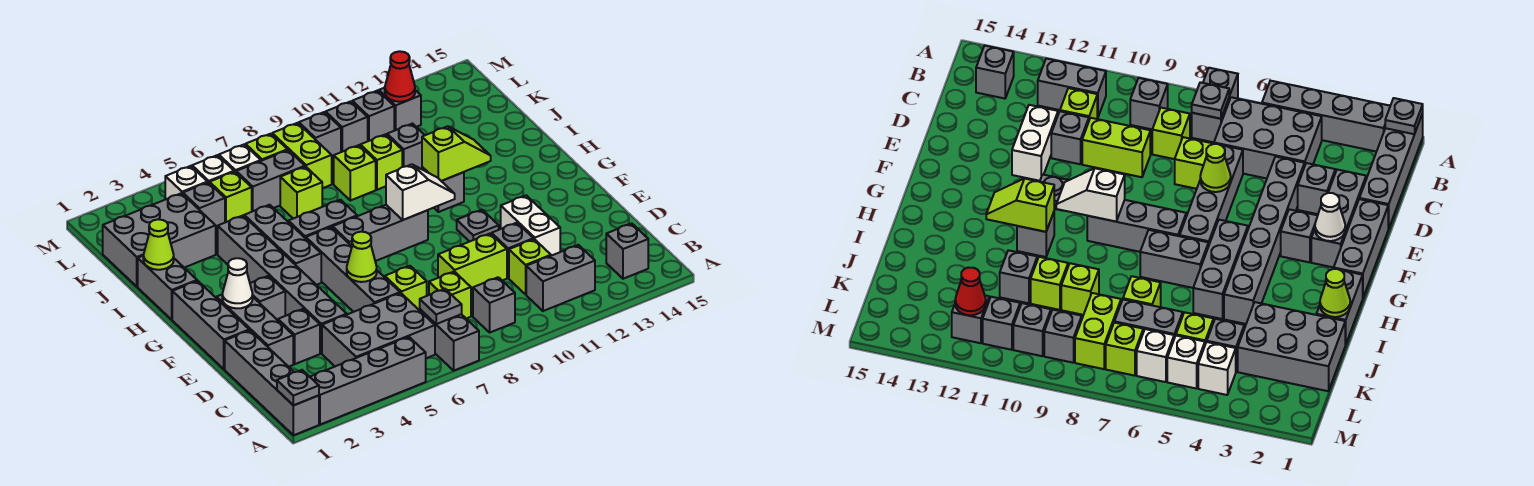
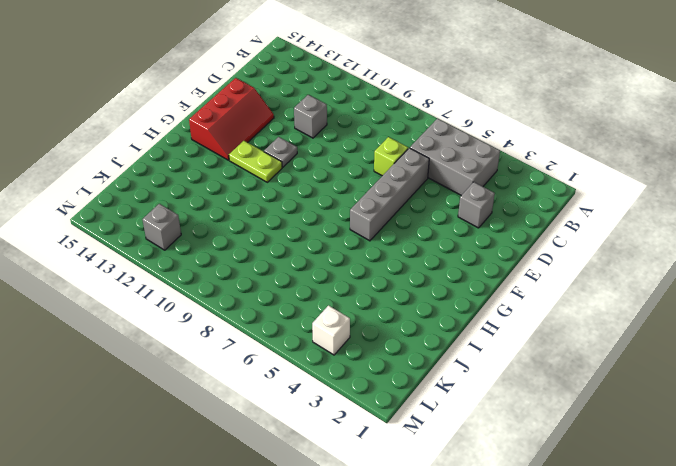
red 2x3 slope [189,78,274,160] -> none
lime 1x2 plate [229,141,282,182] -> none
none -> grey 1x4 brick [225,330,319,435]
none -> grey 1x4 brick [310,337,426,425]
none -> grey 1x2 brick [420,309,479,370]
none -> grey 1x1 brick [473,277,515,332]

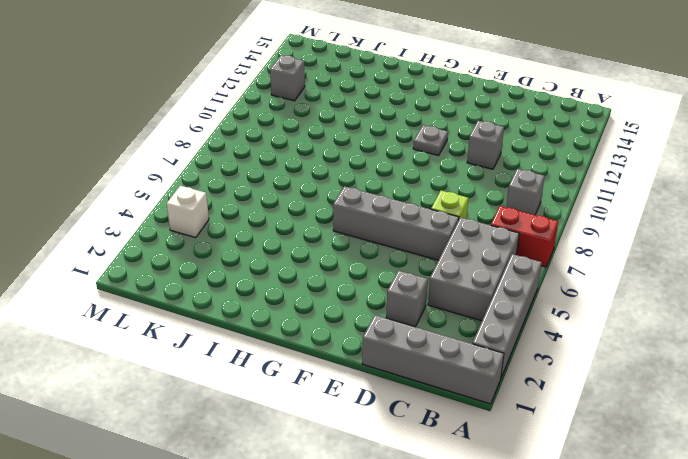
red 1x2 brick [491,206,558,267] -> grey 1x2 brick [420,309,479,370]
none -> grey 1x2 brick [526,245,595,311]
none -> grey 1x1 brick [606,223,648,279]
none -> lime 1x1 brick [429,272,471,319]
none -> lime 1x1 brick [509,239,551,294]

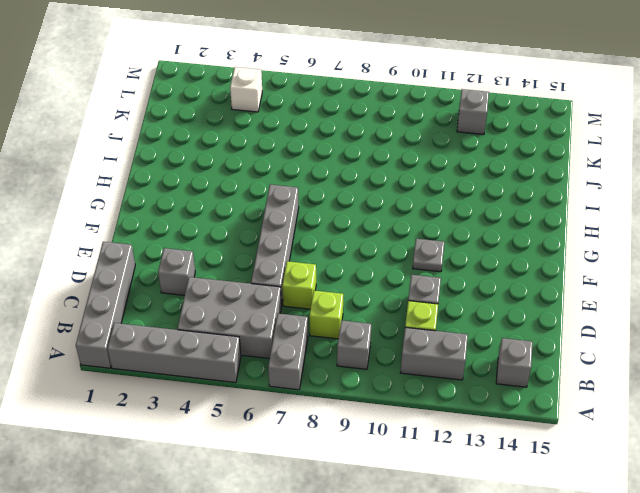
none -> grey 1x3 brick [217,295,293,367]
none -> grey 1x6 brick [218,216,347,353]
none -> lime 1x2 brick [438,234,507,293]
none -> white 1x2 brick [501,195,560,256]

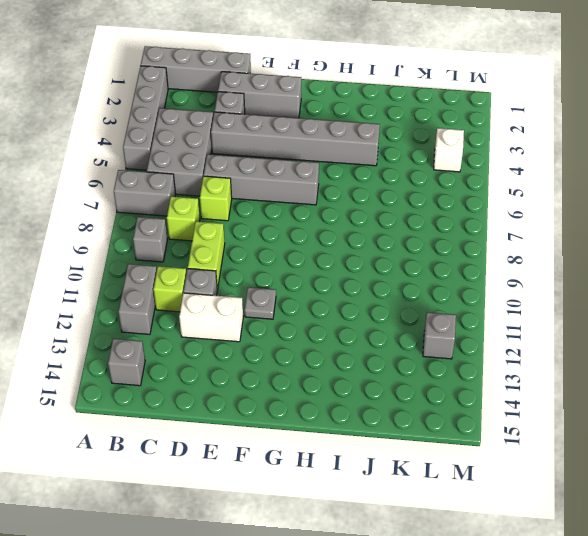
none -> grey 1x3 brick [172,281,249,369]
none -> grey 1x1 brick [250,276,285,320]
none -> grey 1x3 brick [244,205,321,285]
none -> grey 1x3 brick [333,205,428,261]

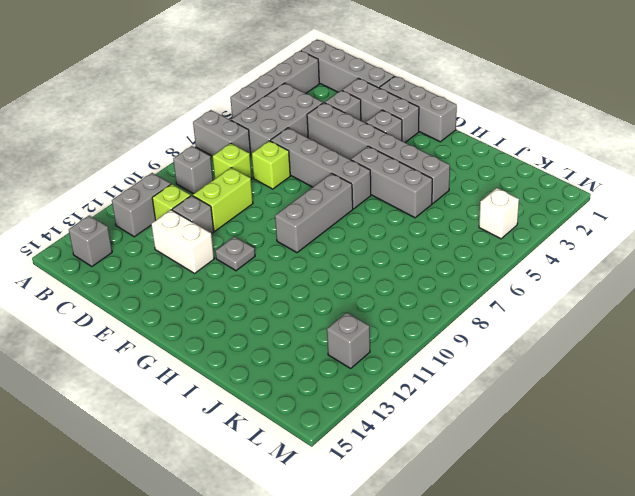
none -> grey 1x2 brick [138,256,197,319]
none -> grey 1x2 brick [288,200,357,238]
none -> grey 1x1 brick [422,167,464,212]
none -> grey 2x3 brick [103,193,216,287]

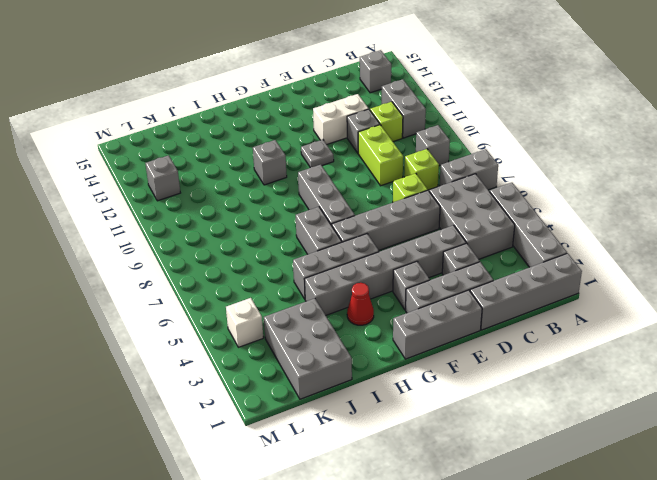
red 1x1 cone [347,283,374,325] -> red 1x1 cone moved to [385,51,415,102]
none -> grey 1x2 brick [138,256,197,319]
none -> lime 1x1 brick [280,167,323,219]
none -> lime 1x1 brick [334,145,376,200]
none -> lime 1x1 brick [360,134,402,190]

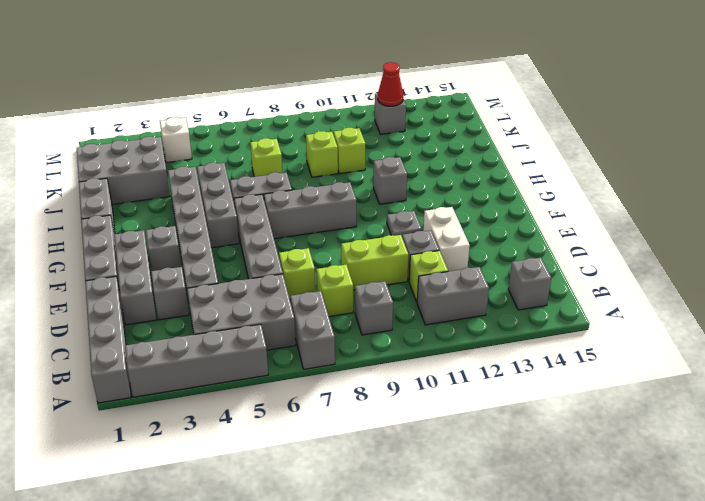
none -> grey 1x1 brick [387,124,425,169]
none -> grey 1x1 brick [183,183,225,231]
none -> lime 1x1 brick [210,172,252,222]
none -> grey 1x2 brick [236,150,305,212]

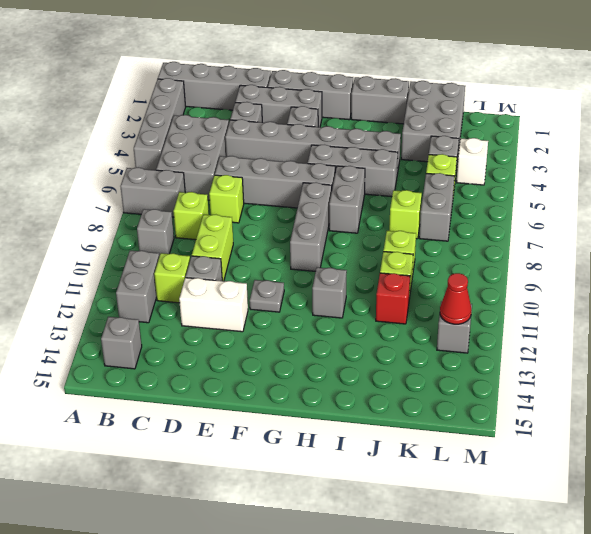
red 1x1 brick [376,273,410,324] -> grey 1x1 brick [387,124,425,169]
none -> lime 1x2 brick [272,123,332,188]
none -> white 1x1 brick [192,155,234,183]
none -> white 1x1 brick [219,145,261,172]
none -> lime 1x1 brick [246,134,288,161]

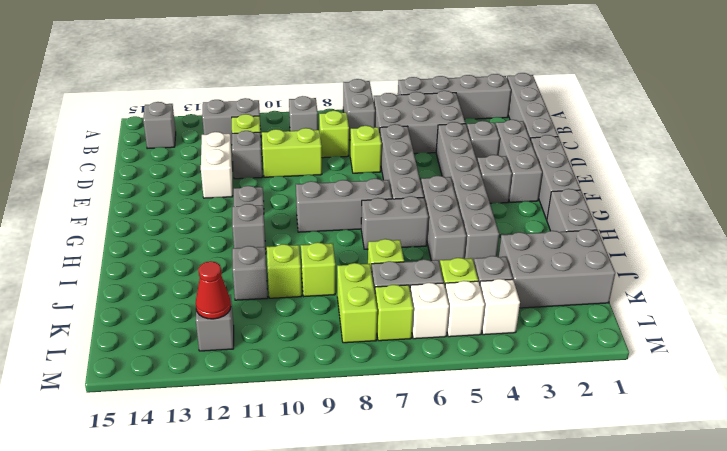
none -> grey 1x1 brick [299,112,341,161]
none -> grey 1x1 brick [326,101,368,152]
none -> grey 1x1 brick [352,91,394,141]
none -> grey 1x1 plate [277,370,319,405]

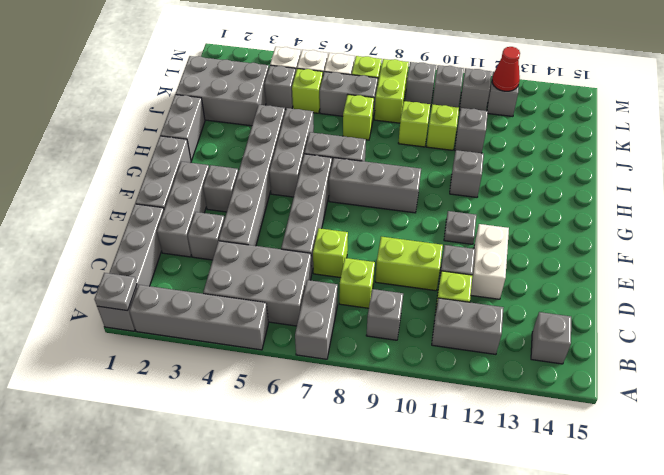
none -> grey 1x1 plate [420,289,462,324]
none -> lime 1x1 cone [347,232,377,282]
none -> white 1x1 cone [222,258,253,308]
none -> white 1x2 slope [386,164,455,220]

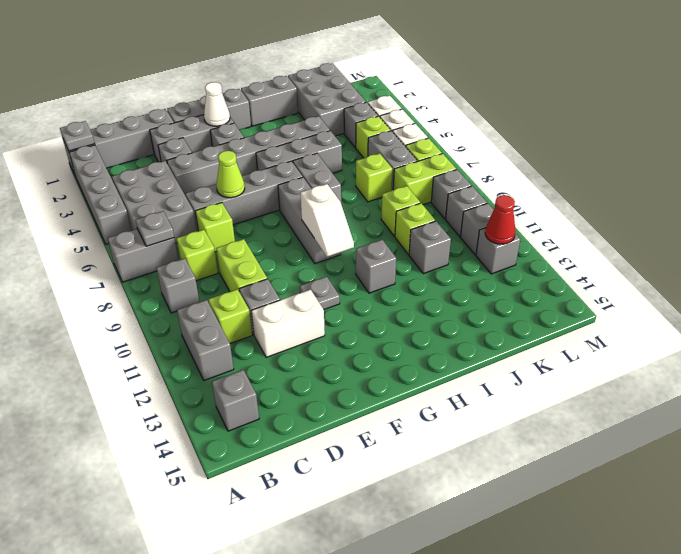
none -> lime 1x2 slope [422,126,491,181]
none -> lime 1x1 cone [143,219,174,270]

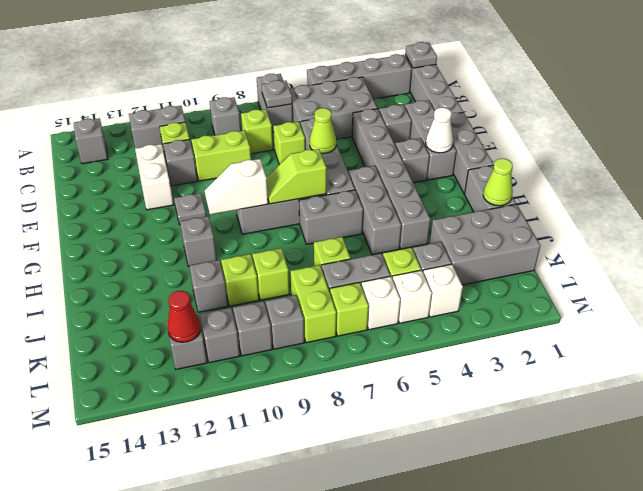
lime 1x2 slope [266,149,327,204] -> lime 1x2 slope moved to [422,126,491,181]

